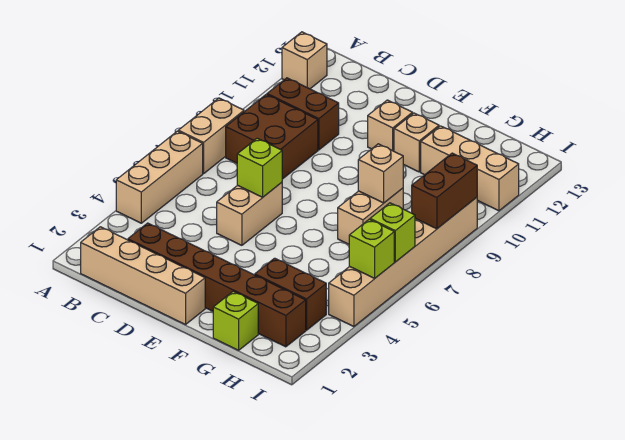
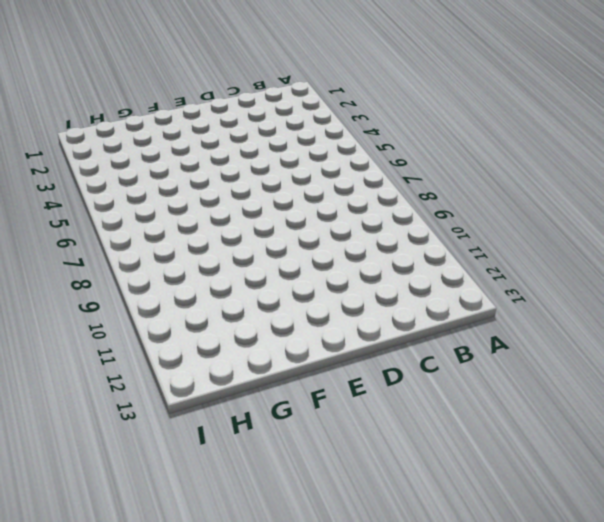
none -> tan 1x3 brick [116,131,203,223]
none -> tan 1x2 brick [178,98,244,174]
none -> tan 1x1 brick [282,32,327,89]

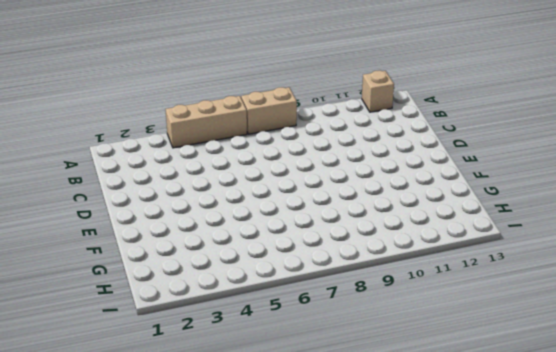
none -> tan 1x4 brick [81,227,205,325]
none -> brown 2x2 brick [226,95,318,179]
none -> brown 1x2 brick [267,78,339,150]

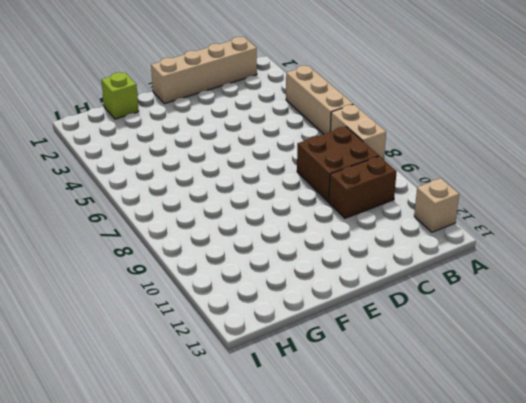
none -> brown 1x6 brick [128,223,306,347]
none -> tan 1x2 brick [217,182,282,245]
none -> tan 1x1 brick [368,100,413,151]

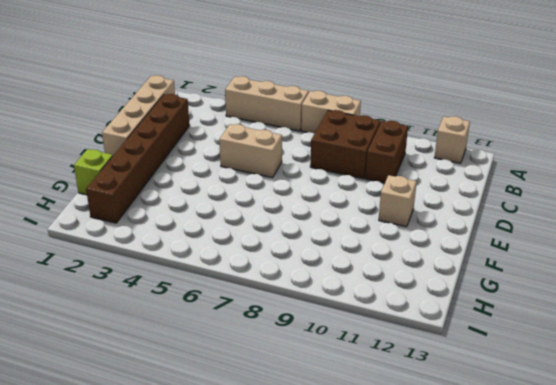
none -> tan 1x1 brick [394,113,439,172]
none -> brown 1x2 brick [255,258,326,330]
none -> tan 1x2 brick [338,188,403,244]

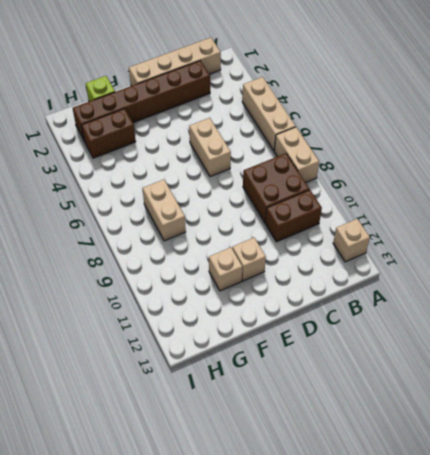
none -> tan 1x3 brick [421,126,519,211]
none -> tan 1x6 brick [329,197,477,327]
none -> lime 1x1 brick [237,138,282,197]

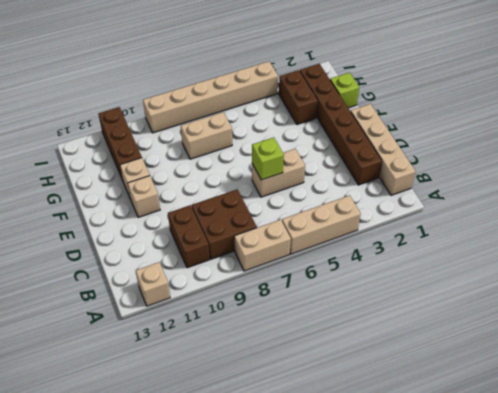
brown 1x3 brick [98,107,142,180] -> tan 1x3 brick [421,126,519,211]
none -> tan 1x1 brick [358,144,403,203]
none -> lime 1x1 brick [349,219,394,278]
none -> lime 1x1 brick [370,203,415,262]

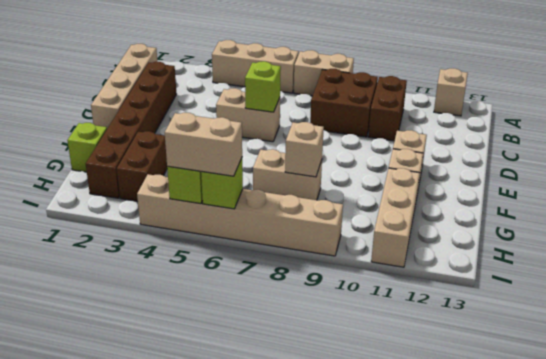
tan 1x2 brick [165,113,242,176] -> none
none -> brown 1x2 brick [412,153,477,229]

